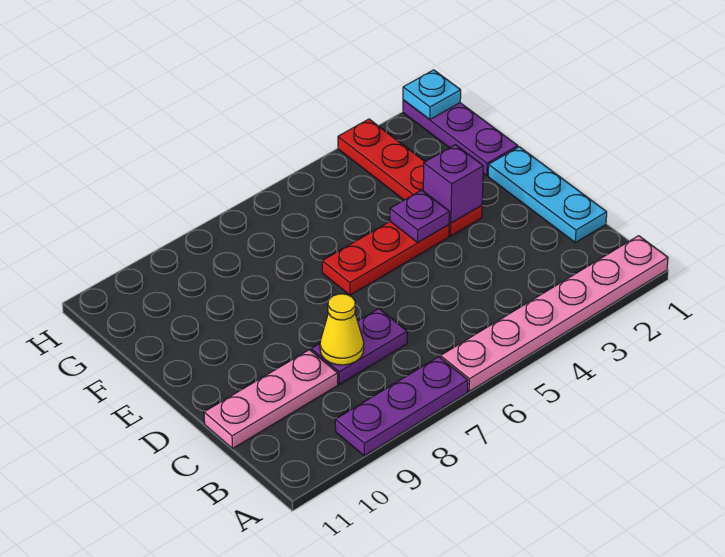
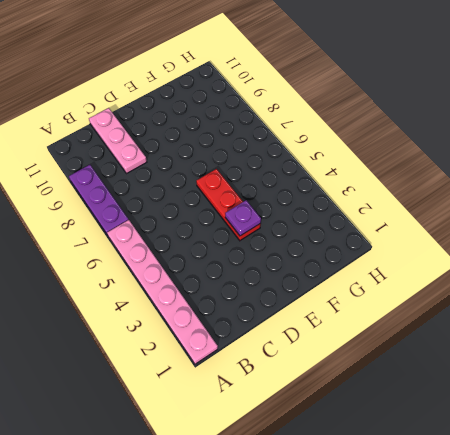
none -> cyan 1x3 plate [488,147,607,243]
none -> purple 1x2 plate [311,309,407,384]
none -> red 1x4 plate [338,119,482,236]

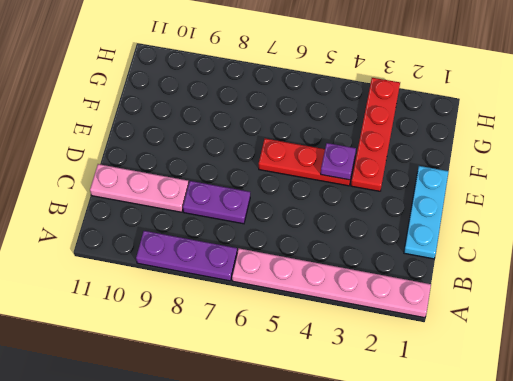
none -> purple 1x3 plate [403,100,518,176]
none -> yellow 1x1 cone [320,294,364,365]
none -> purple 1x1 brick [423,145,483,223]

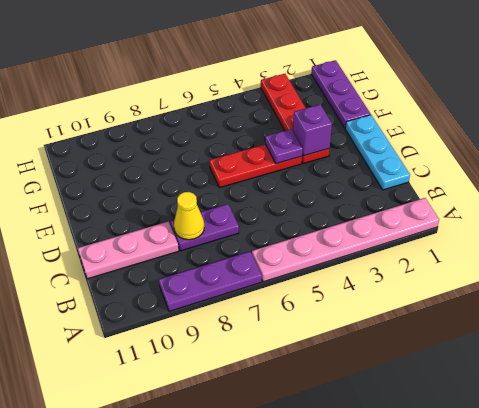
none -> cyan 1x1 plate [403,70,461,120]

